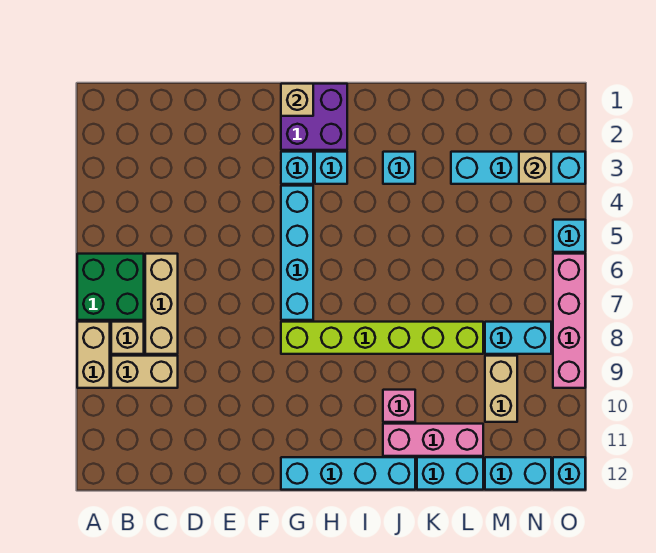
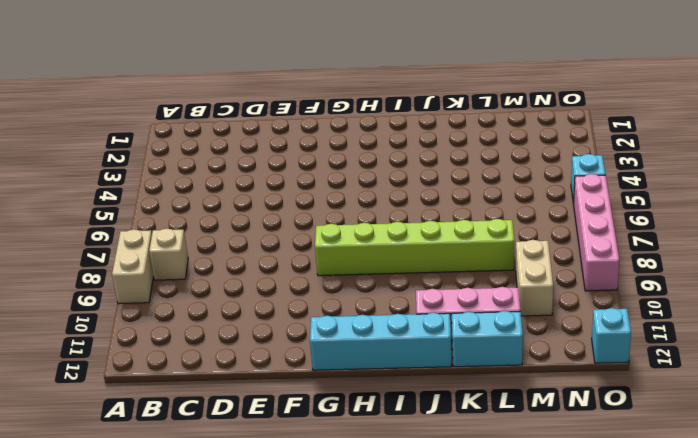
none -> green 2x2 brick [77,254,144,320]
none -> tan 1x2 brick [111,356,178,388]
none -> tan 1x3 brick [145,254,178,354]

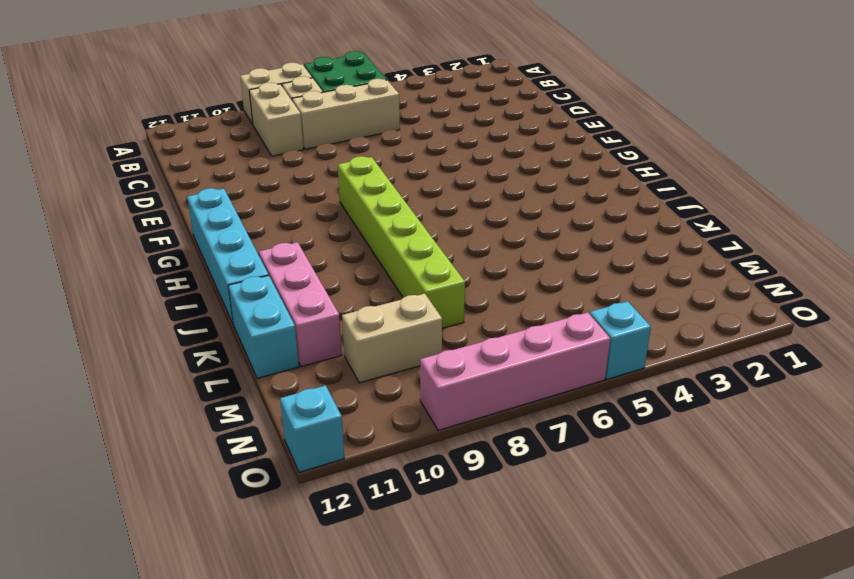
none -> purple 2x2 brick [281,84,347,150]
none -> cyan 1x1 brick [281,152,313,184]
none -> cyan 1x4 brick [281,186,313,320]

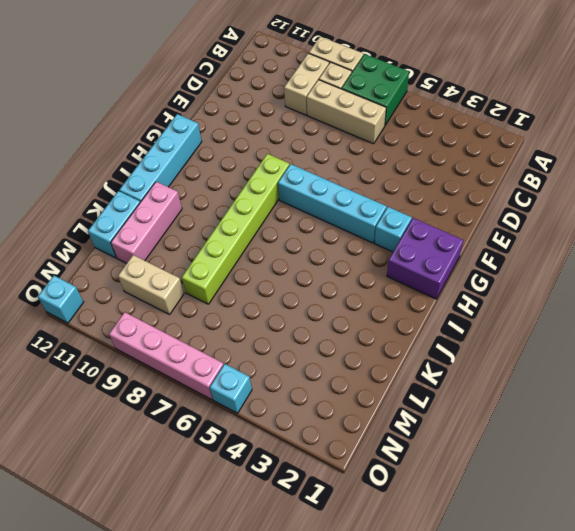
none -> cyan 1x1 brick [315,152,347,184]
none -> cyan 1x1 brick [383,152,415,184]
none -> pink 1x1 brick [383,390,415,422]

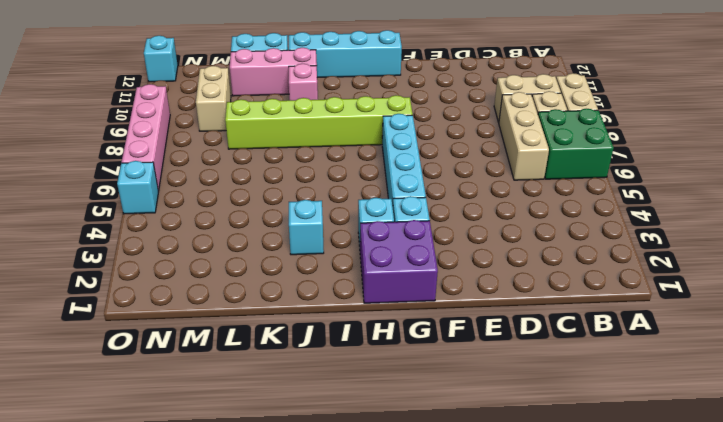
none -> cyan 1x4 brick [451,152,585,184]
none -> cyan 1x2 brick [485,322,551,354]
none -> cyan 1x2 brick [485,457,551,490]

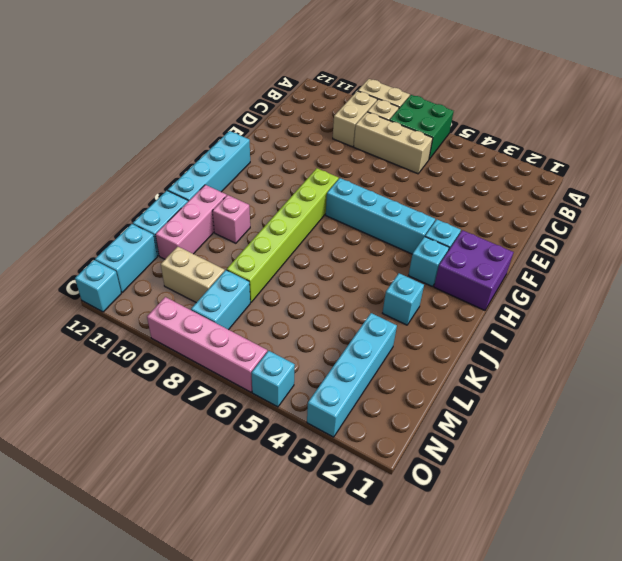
none -> tan 1x1 brick [281,84,313,116]
none -> tan 1x1 brick [519,152,551,184]

